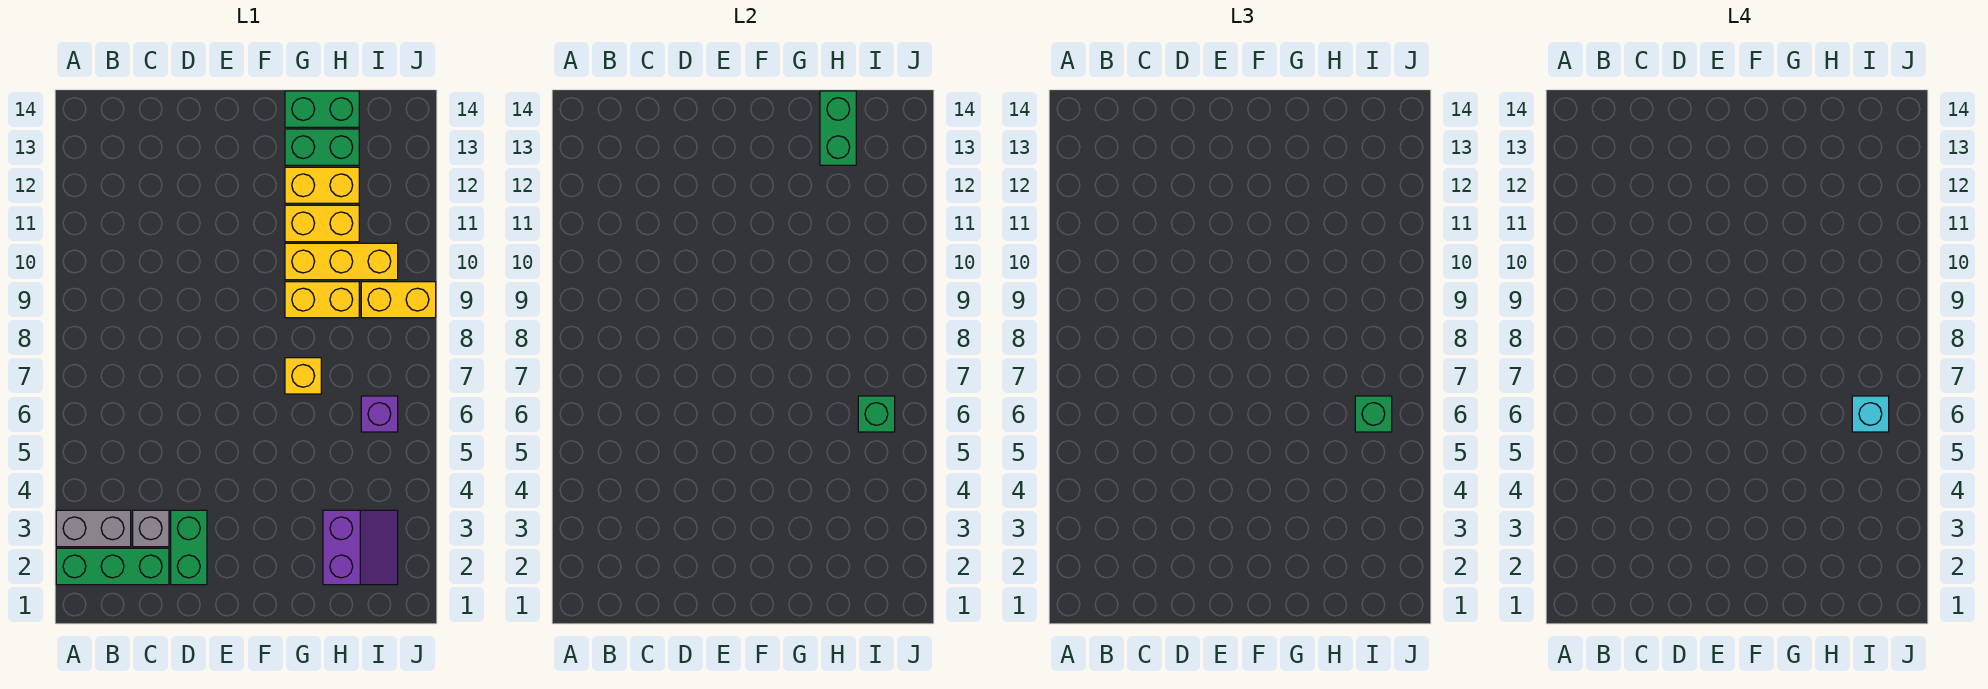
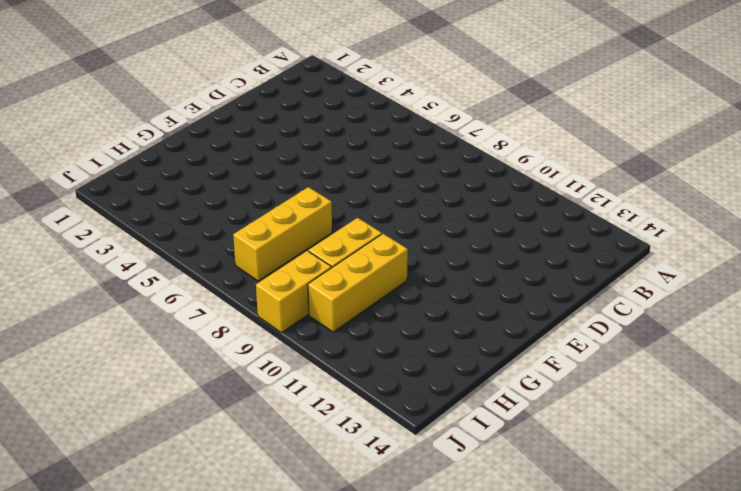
yellow 1x3 brick [233,187,332,281] -> yellow 1x1 brick [285,358,321,394]
none -> green 1x3 brick [56,548,169,585]
none -> grey 1x2 brick [56,510,131,547]
none -> grey 1x1 brick [133,510,169,547]

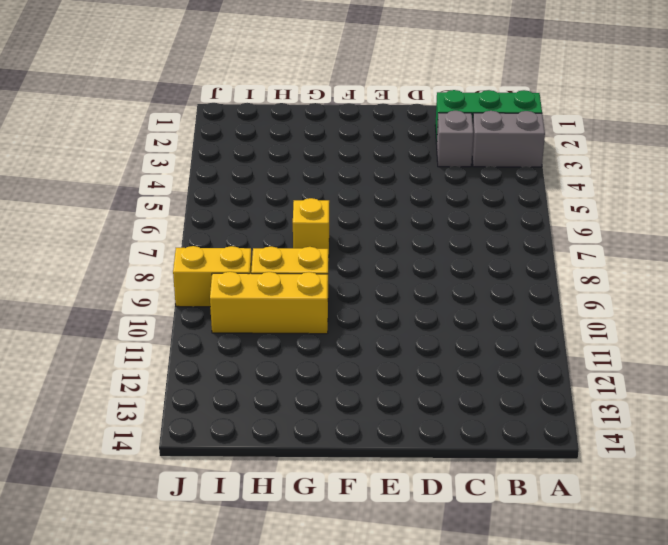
none -> green 1x2 brick [171,510,207,585]
none -> yellow 1x2 brick [285,205,359,242]
none -> yellow 1x2 brick [285,167,359,203]

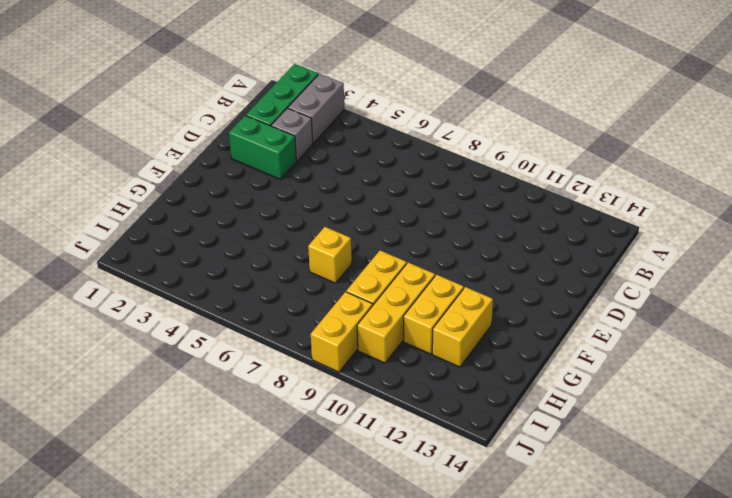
none -> green 1x2 brick [285,129,359,165]
none -> green 1x2 brick [285,91,359,127]
none -> purple 2x2 slope [323,510,398,585]

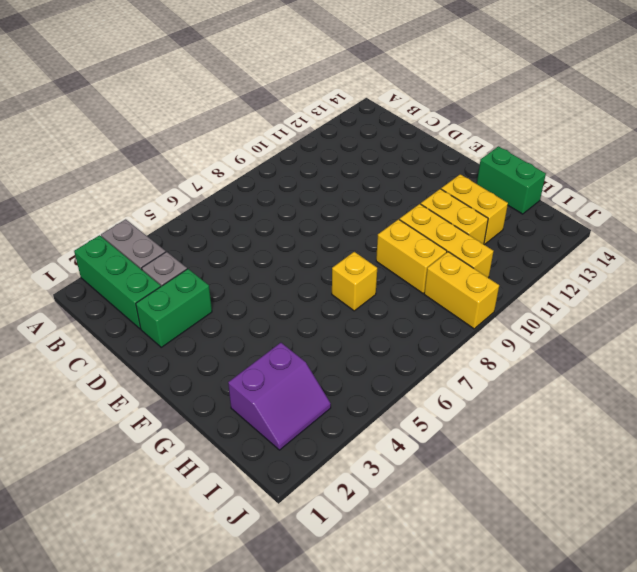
none -> green 1x2 brick [285,129,359,165]
none -> purple 1x1 brick [361,396,398,432]
none -> green 1x2 brick [820,91,856,165]

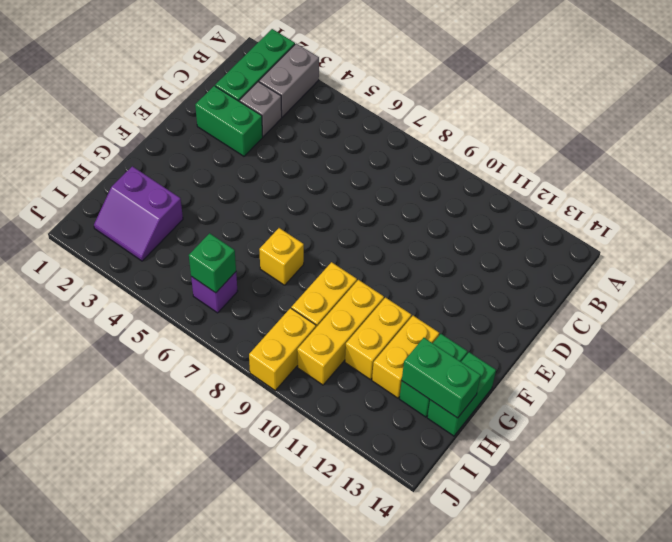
none -> green 1x1 brick [1355,396,1392,432]
none -> cyan 1x1 brick [1852,396,1889,432]

